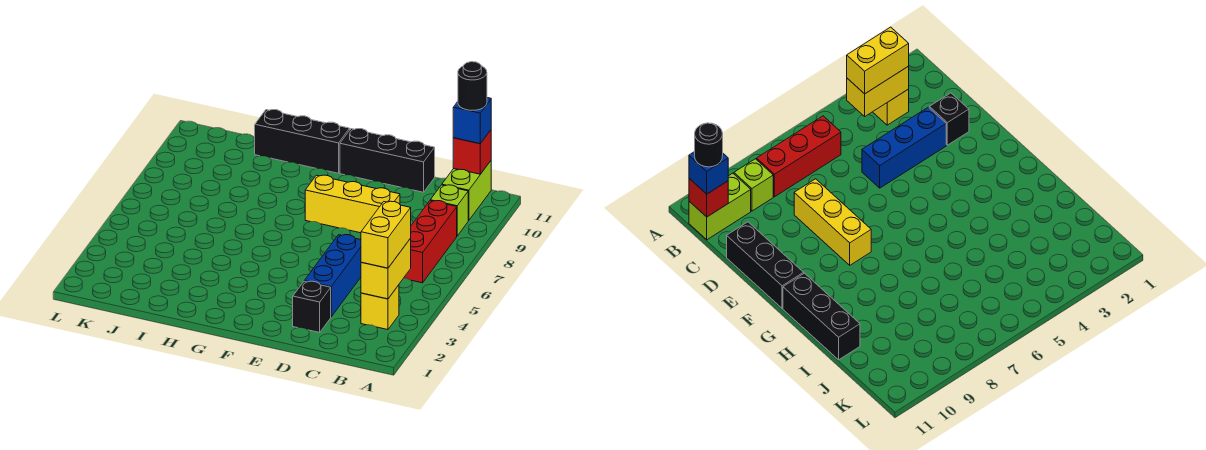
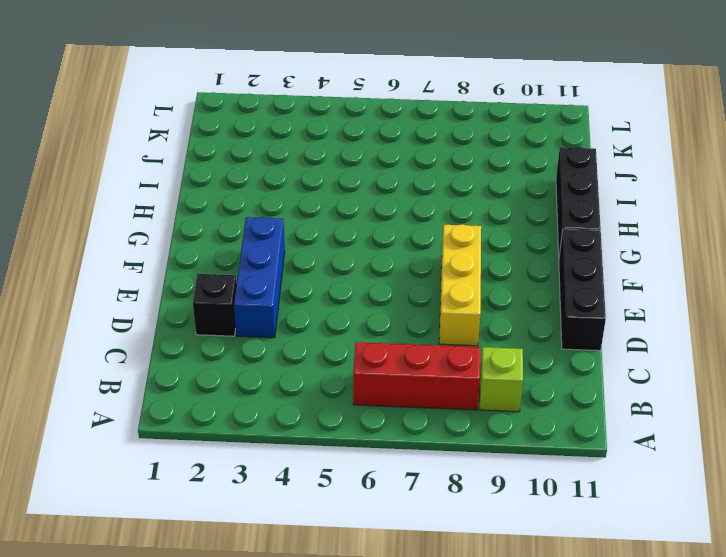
blue 1x3 brick [234,217,285,338] -> blue 1x3 brick turned to [305,235,361,317]
none -> yellow 1x1 brick [361,285,399,330]
none -> lime 1x2 brick [442,161,491,221]
none -> yellow 1x2 brick [361,238,411,299]

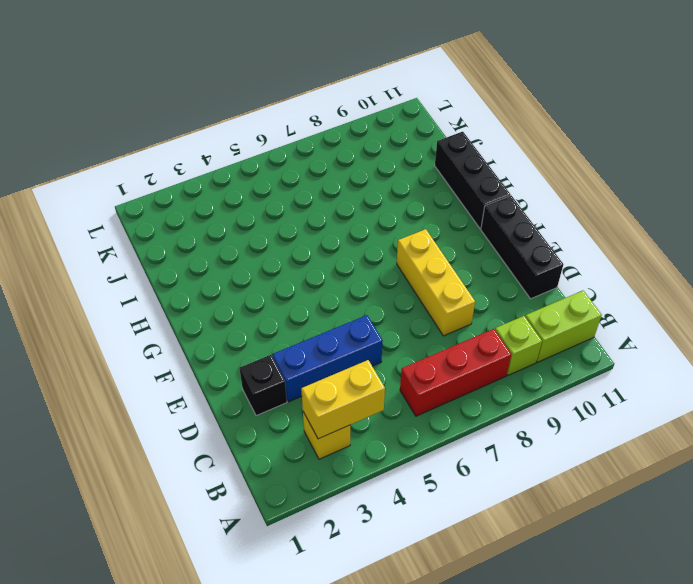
none -> red 1x1 brick [453,130,491,174]
none -> yellow 1x2 brick [361,201,411,268]
none -> blue 1x1 brick [453,98,491,144]

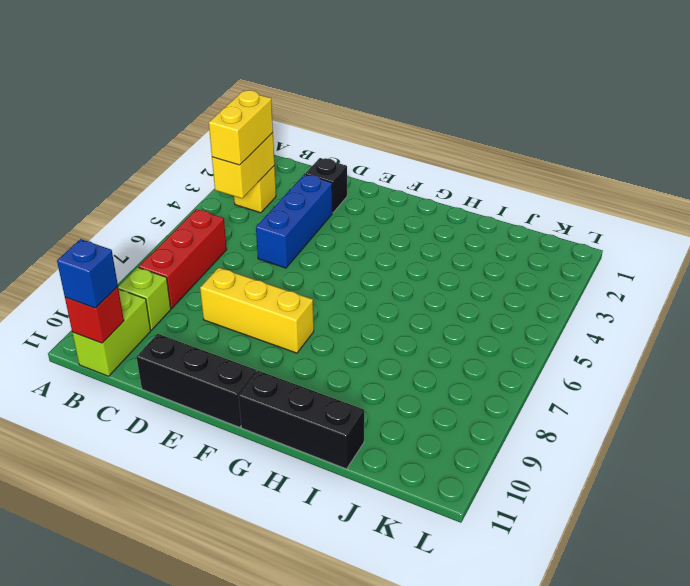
none -> black 1x1 round brick [458,62,487,110]

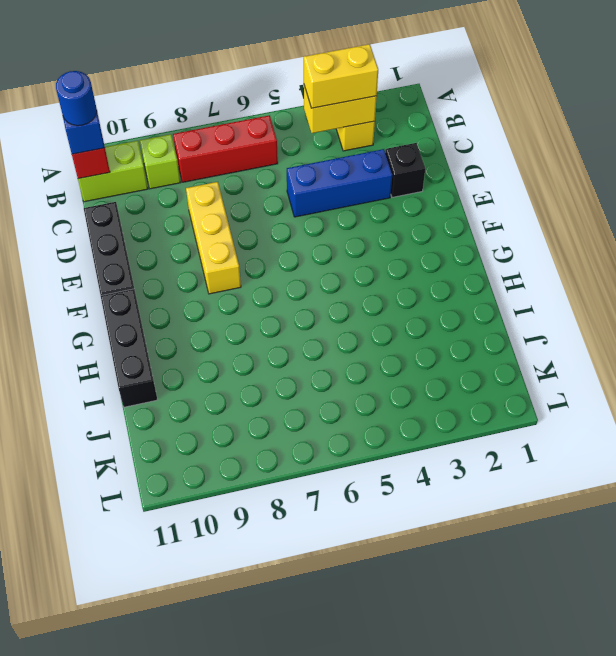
blue 1x1 round brick [56,71,97,126] -> black 1x1 round brick [458,62,487,110]

